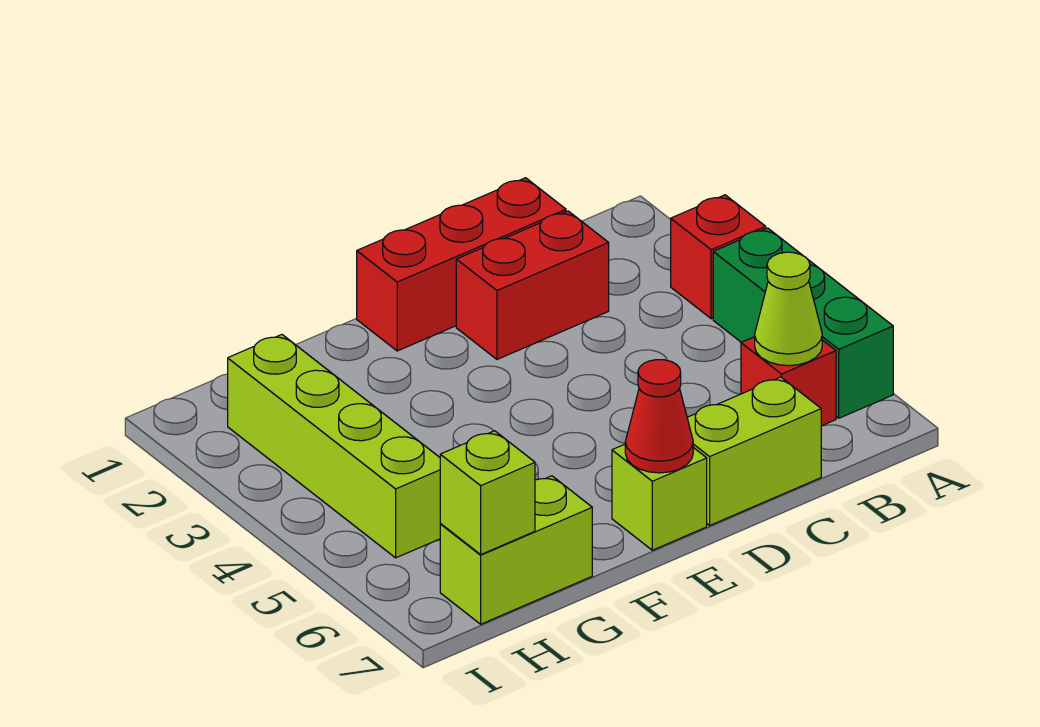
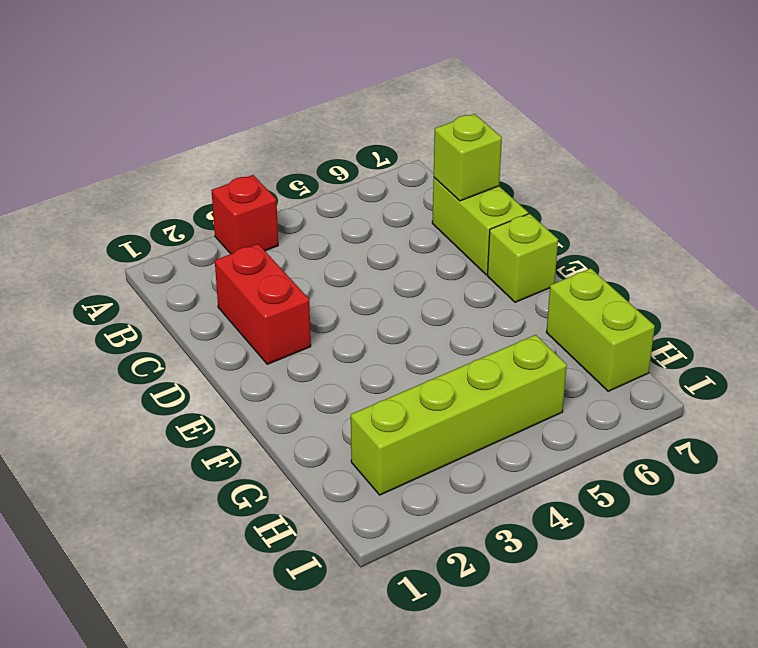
lime 1x1 brick [434,114,502,201] -> lime 1x1 brick moved to [440,431,535,554]
none -> green 1x3 brick [713,228,893,418]
none -> red 1x1 brick [741,337,836,426]
none -> red 1x3 brick [357,178,566,351]

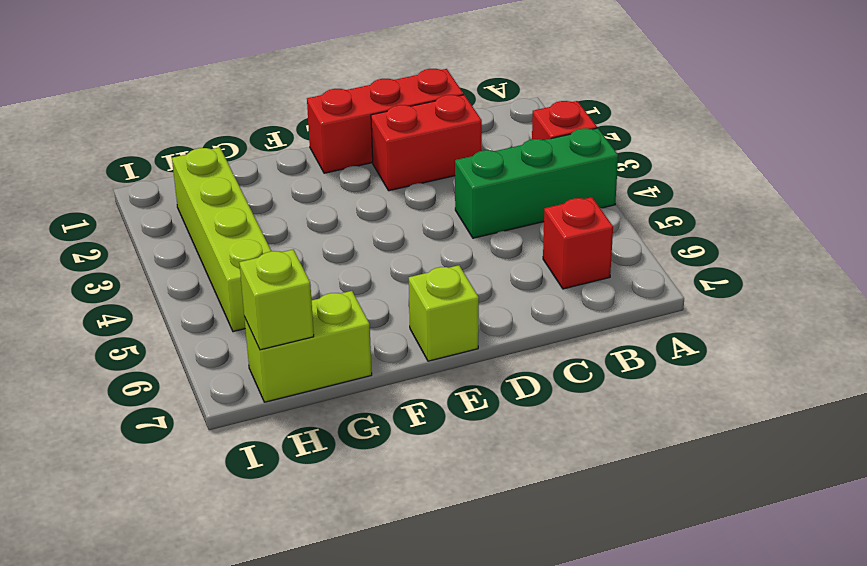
green 1x3 brick [455,128,618,238] -> green 1x3 brick turned to [713,228,893,418]
none -> lime 1x2 brick [687,377,821,525]
none -> lime 1x1 cone [755,252,822,366]
none -> red 1x1 cone [625,360,693,473]

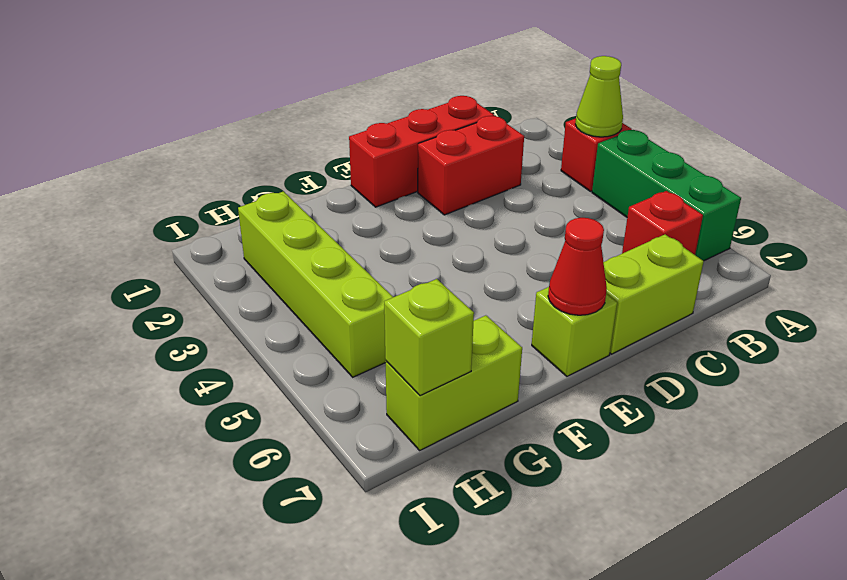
lime 1x1 cone [575,56,623,137] -> lime 1x1 cone moved to [755,252,822,366]

